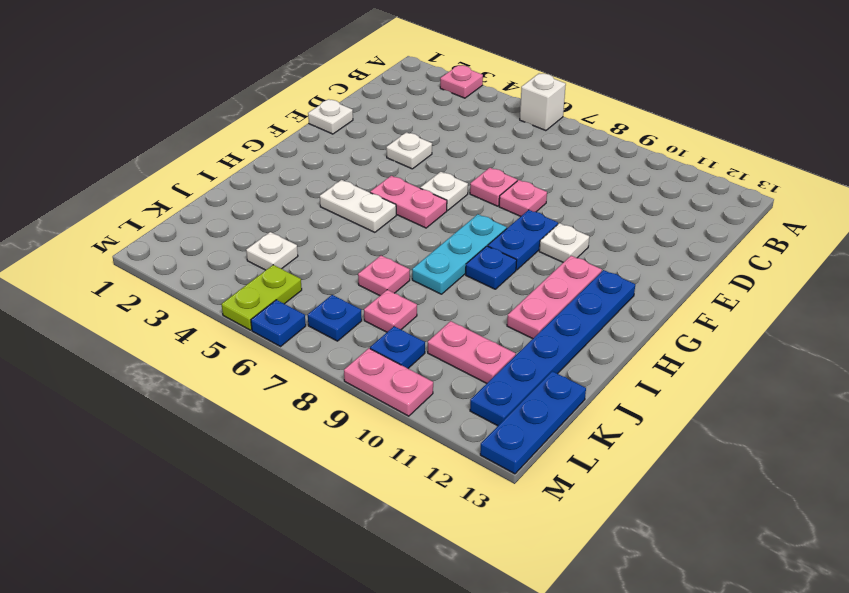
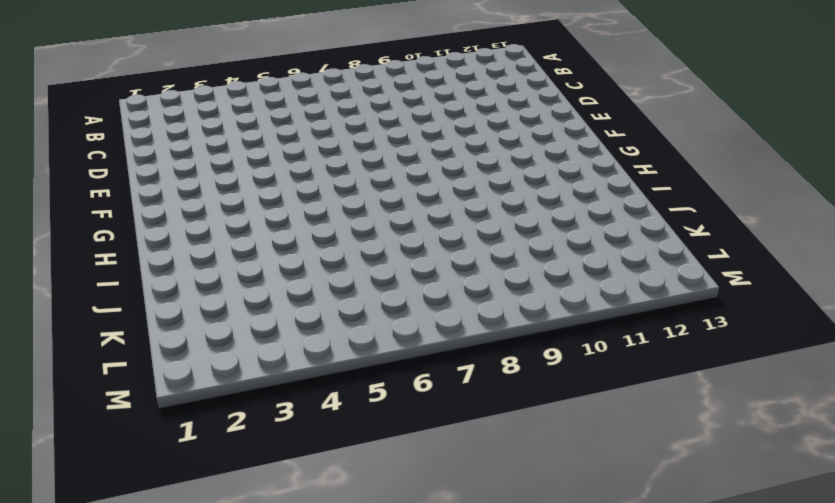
none -> pink 1x1 plate [440,65,483,98]
none -> white 1x1 brick [520,73,566,131]
none -> white 1x1 plate [308,99,353,134]

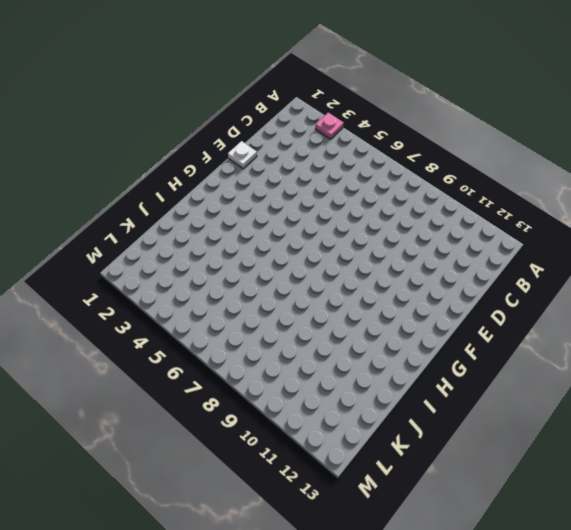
none -> white 1x1 brick [520,73,566,131]
none -> white 1x1 plate [386,132,432,169]
none -> pink 1x1 plate [470,168,517,206]

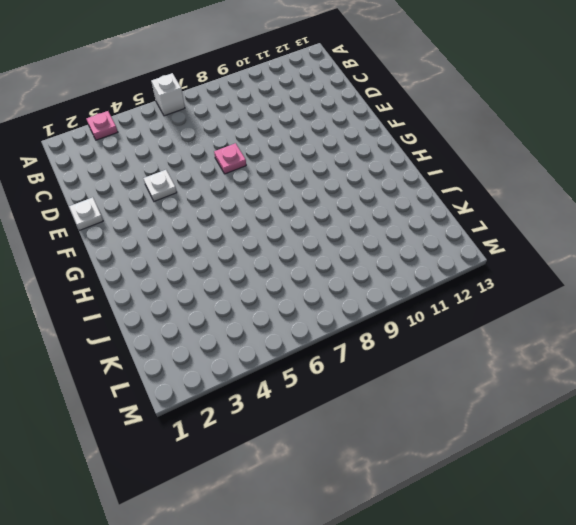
none -> pink 1x1 plate [499,180,547,217]
none -> white 1x1 plate [420,172,468,210]
none -> blue 1x2 plate [488,210,558,270]

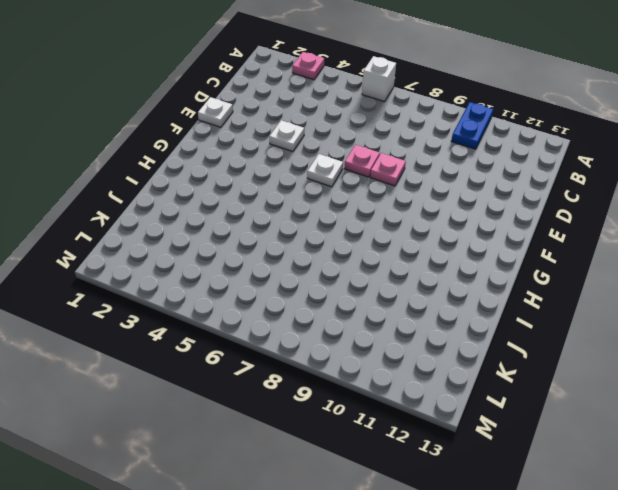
blue 1x2 plate [451,102,493,149] -> blue 1x2 plate moved to [488,210,558,270]
none -> white 1x1 plate [539,223,589,262]
none -> pink 1x2 plate [370,176,447,228]
none -> cyan 1x3 plate [412,214,507,294]

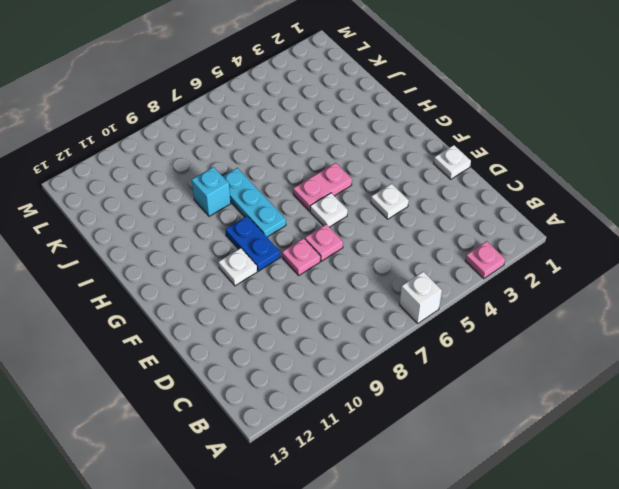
cyan 1x1 brick [192,167,231,216] -> none
none -> pink 1x3 plate [507,256,602,339]
none -> blue 1x6 plate [470,270,635,426]
none -> white 1x2 plate [320,180,396,232]

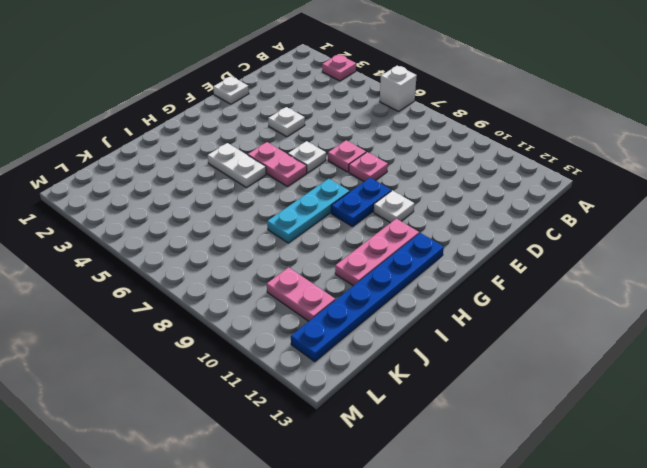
none -> blue 1x1 plate [466,246,517,289]
none -> pink 1x1 plate [358,256,410,296]
none -> white 1x1 plate [246,232,298,270]

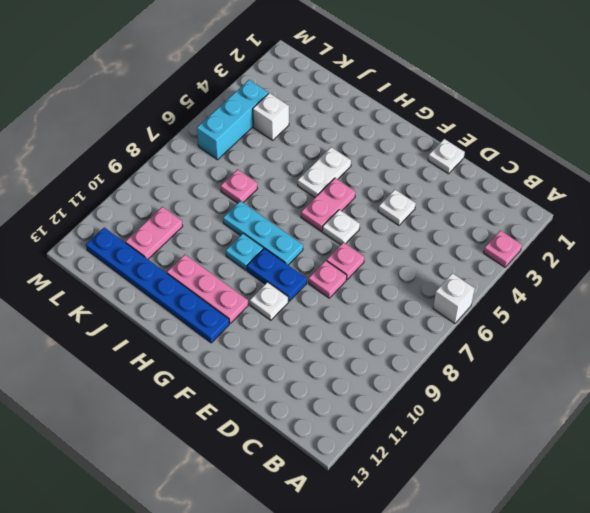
cyan 1x1 plate [226,233,263,270] -> blue 1x1 plate [466,246,517,289]
white 1x1 brick [253,93,289,140] -> white 1x1 plate [246,232,298,270]
cyan 1x3 brick [197,80,268,160] -> lime 1x2 plate [222,265,302,330]
none -> pink 1x1 plate [364,290,417,332]
none -> blue 1x3 plate [480,371,586,474]
none -> blue 1x1 plate [308,295,362,341]

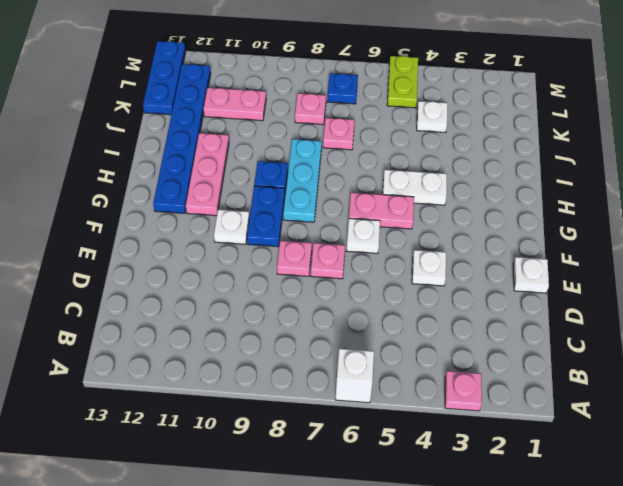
none -> blue 1x1 plate [370,326,425,368]
none -> blue 1x1 plate [251,300,306,346]
none -> pink 1x2 plate [344,348,433,416]

